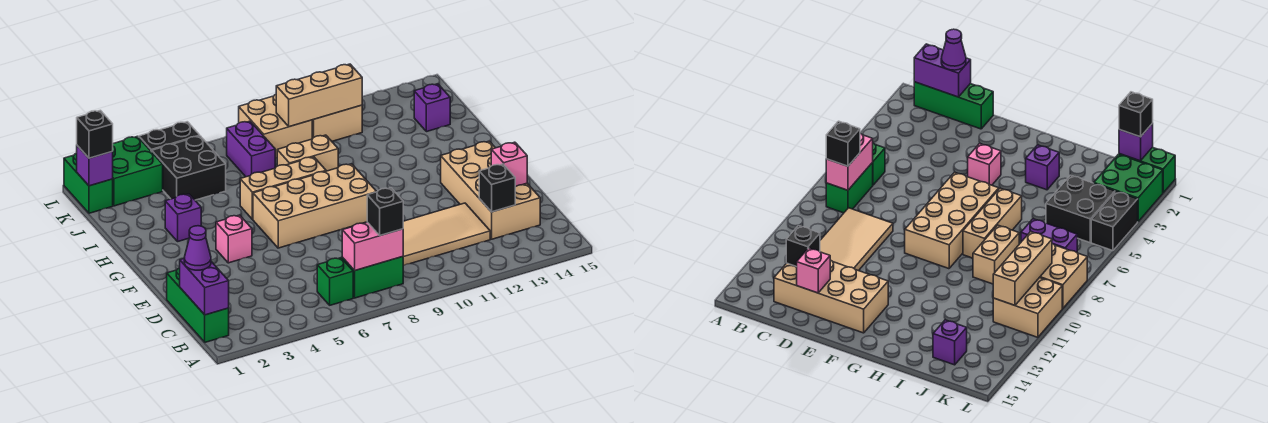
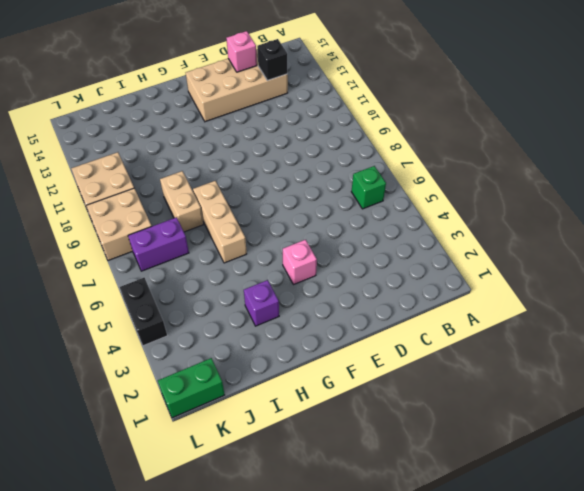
none -> green 1x3 brick [167,268,229,342]
none -> green 1x2 brick [342,257,403,298]
none -> tan 2x4 tile [403,203,490,266]

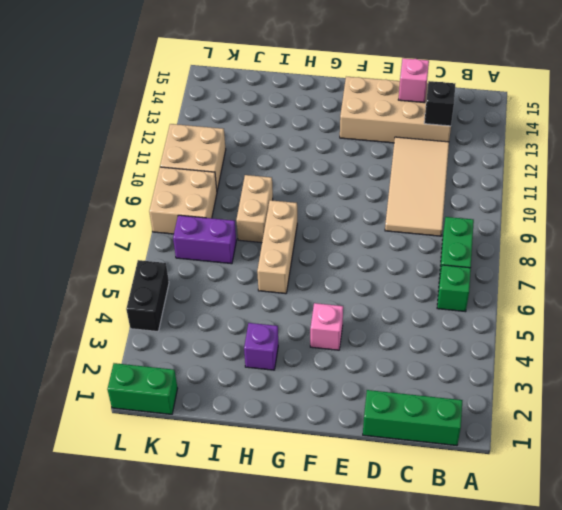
none -> tan 2x4 brick [253,164,377,248]
none -> black 2x2 brick [152,136,226,200]
none -> purple 1x1 brick [414,84,450,132]

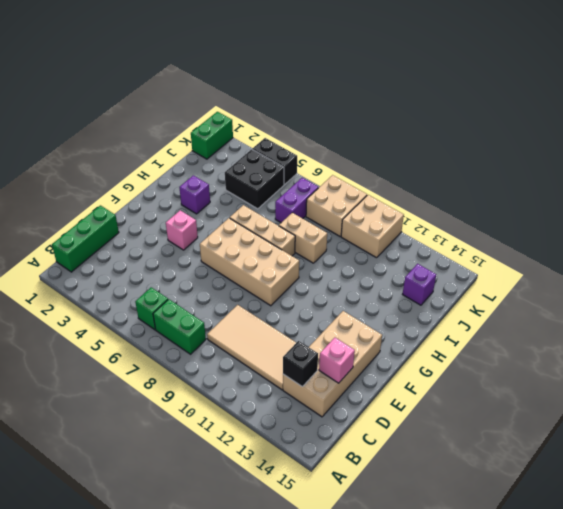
none -> green 2x2 brick [112,136,163,206]
none -> purple 1x2 brick [180,258,229,315]
none -> pink 1x2 brick [342,222,403,270]

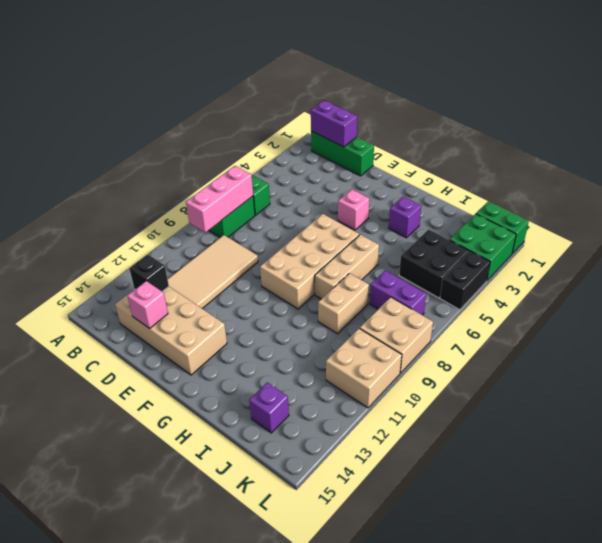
pink 1x3 brick [186,166,253,232] -> pink 1x2 brick [342,222,403,270]
none -> purple 1x1 brick [77,146,113,186]
none -> tan 1x3 brick [276,64,362,127]
none -> black 1x1 brick [367,188,403,236]

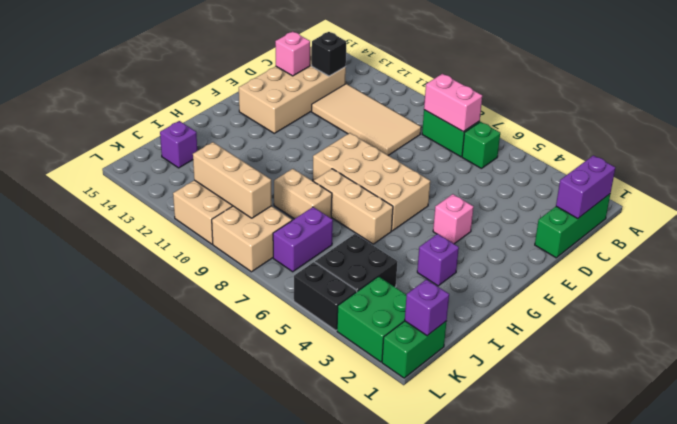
none -> black 1x1 brick [367,188,403,236]
none -> purple 1x1 cone [184,226,211,270]
none -> black 1x1 brick [77,110,113,158]

